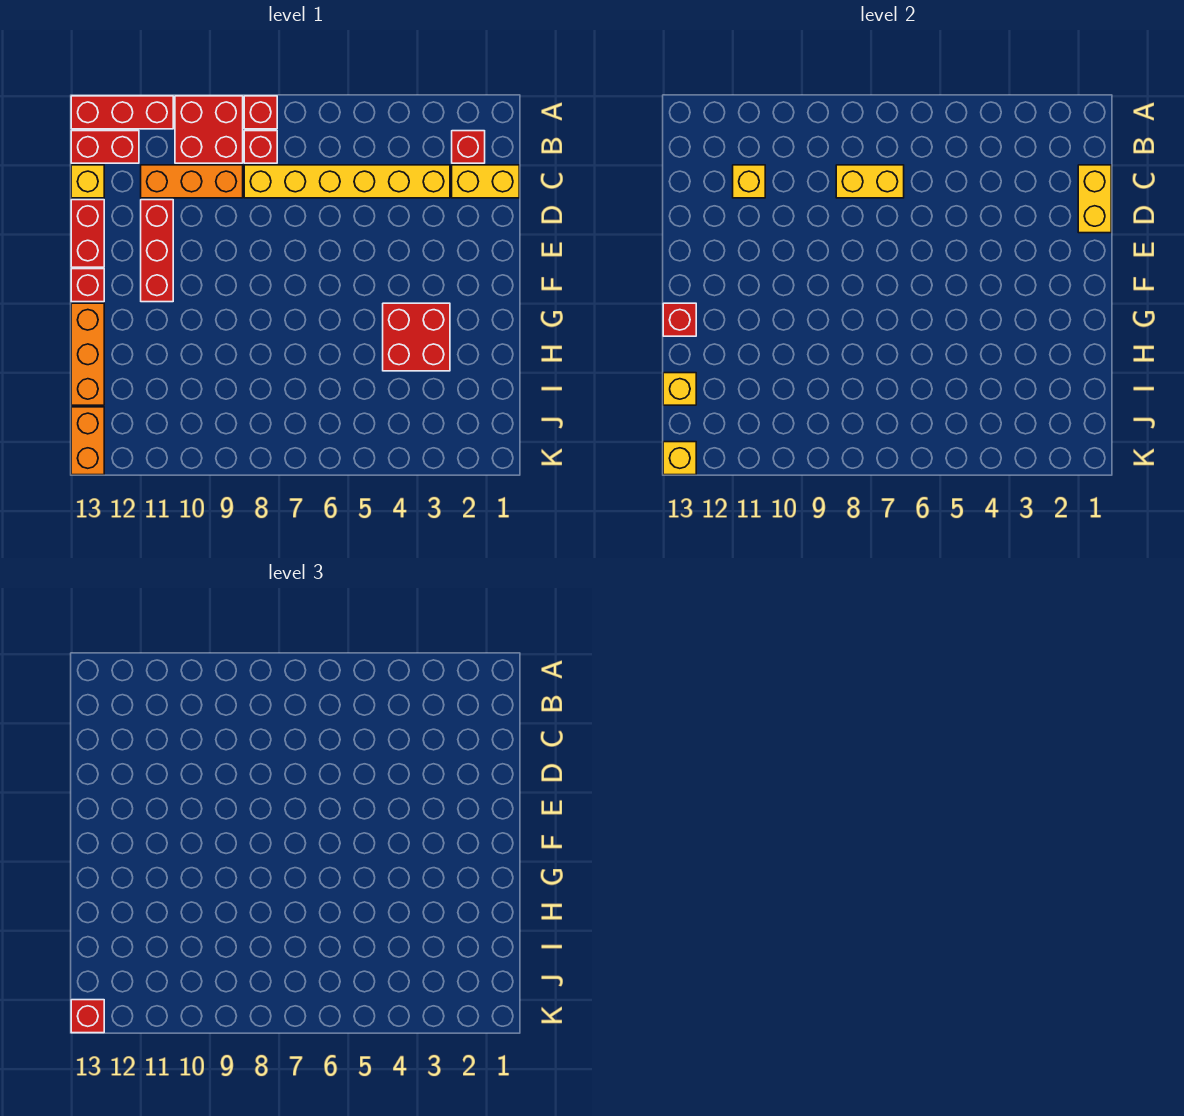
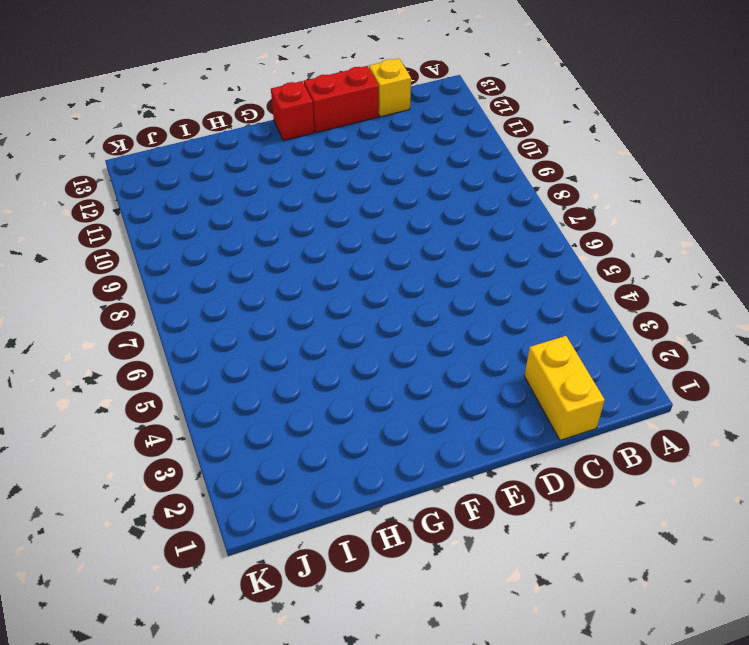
none -> red 1x1 brick [244,96,277,129]
none -> red 2x2 brick [175,96,243,163]
none -> red 1x3 brick [71,96,173,129]

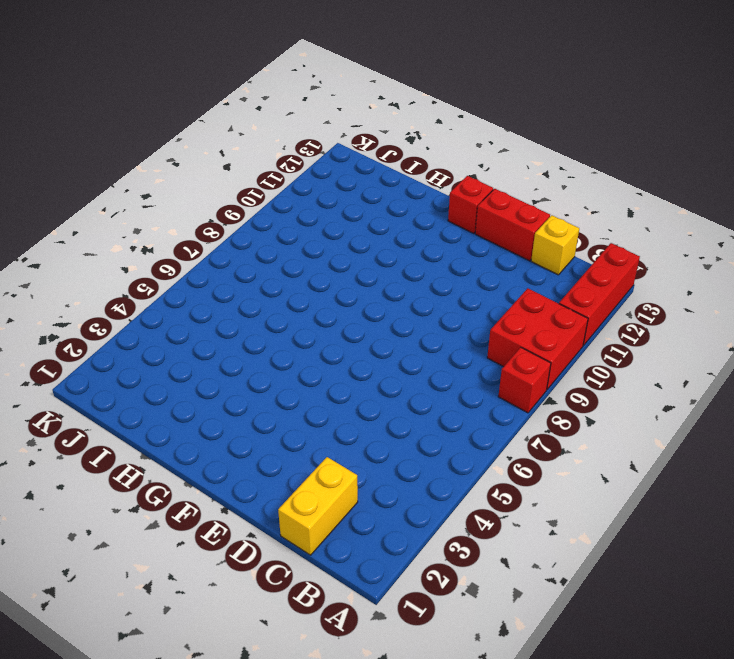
none -> red 1x1 brick [452,131,485,163]
none -> red 1x1 brick [244,131,277,163]
none -> red 1x2 brick [71,131,139,163]

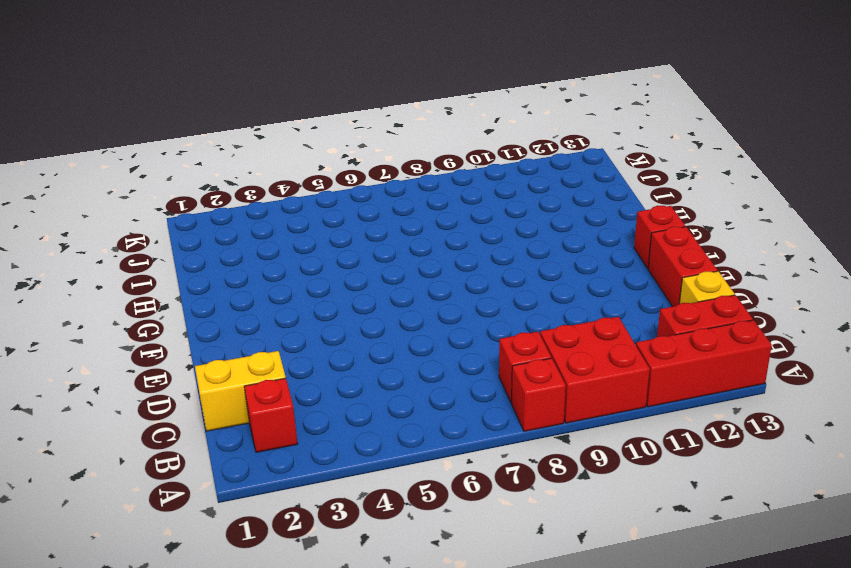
none -> yellow 1x6 brick [244,165,450,198]
none -> orange 1x3 brick [141,165,243,198]
none -> red 1x3 brick [141,200,173,302]

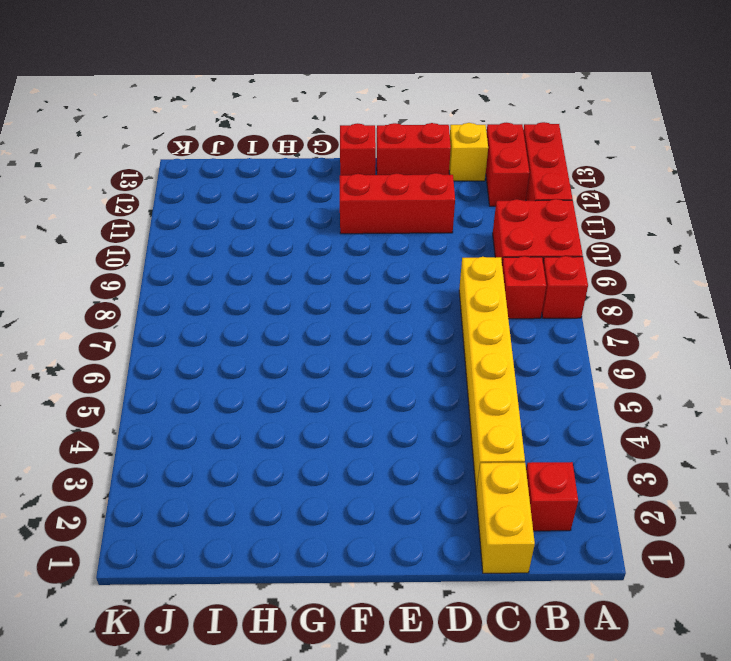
none -> orange 1x3 brick [141,165,243,198]
none -> red 2x2 brick [383,303,450,371]
none -> orange 1x3 brick [71,303,104,405]

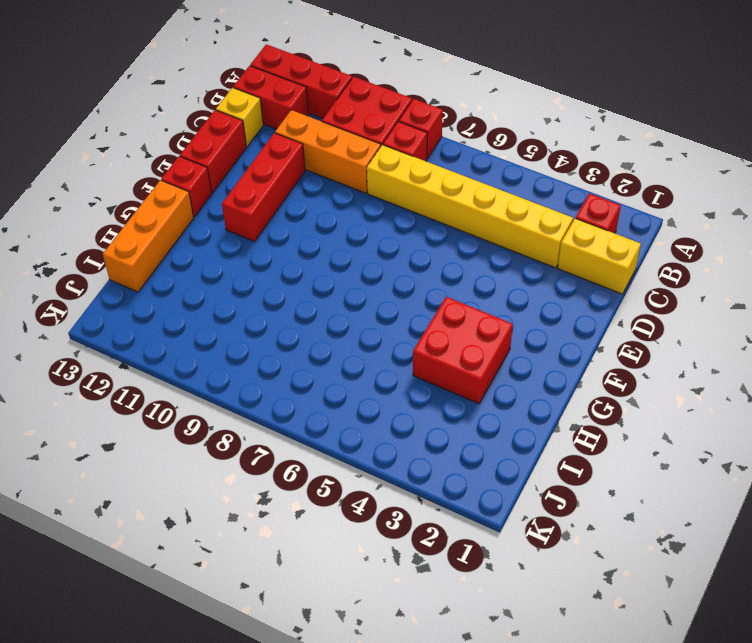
none -> orange 1x2 brick [71,407,104,475]
none -> yellow 1x2 brick [1078,165,1111,233]
none -> yellow 1x2 brick [836,165,904,198]

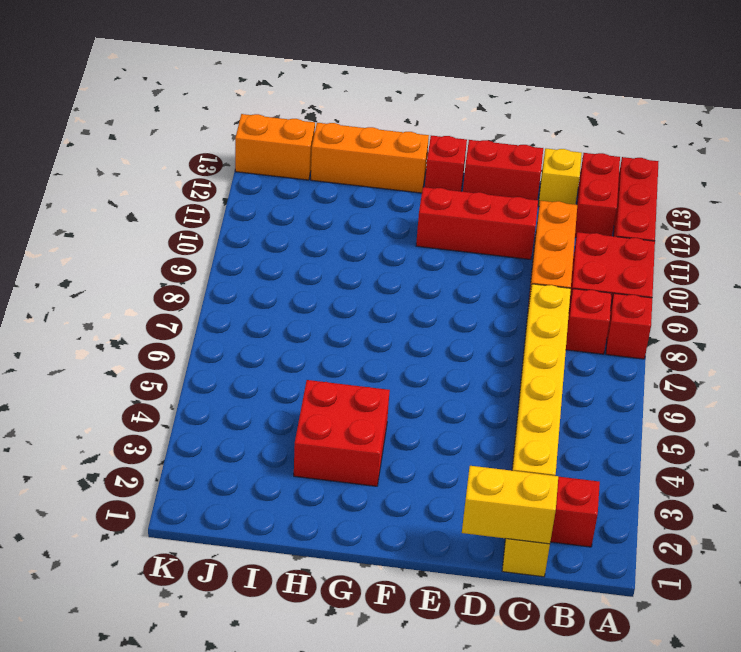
none -> yellow 1x2 brick [836,165,904,198]
none -> yellow 1x1 brick [733,165,765,198]
none -> red 1x1 brick [663,303,696,336]

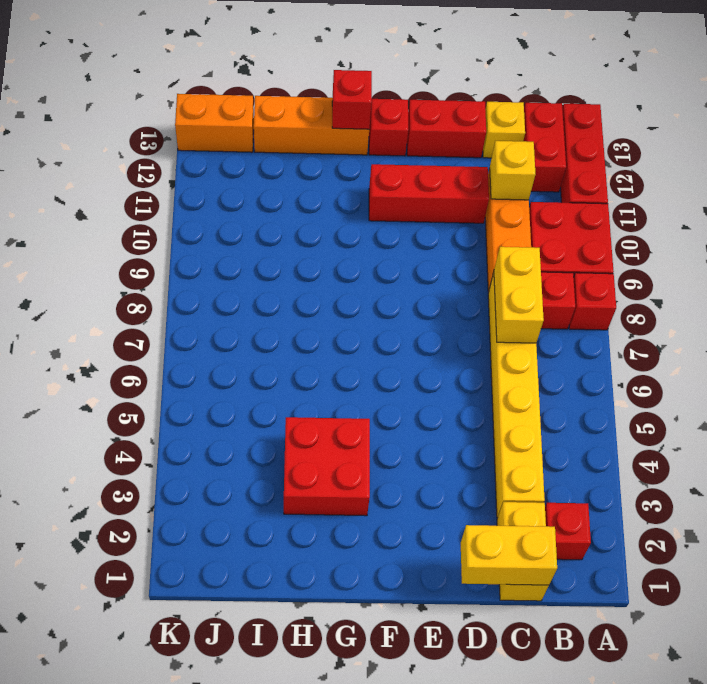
none -> yellow 1x1 brick [663,373,696,405]
none -> yellow 1x1 brick [663,442,696,475]
none -> red 1x1 brick [71,1000,104,1033]

